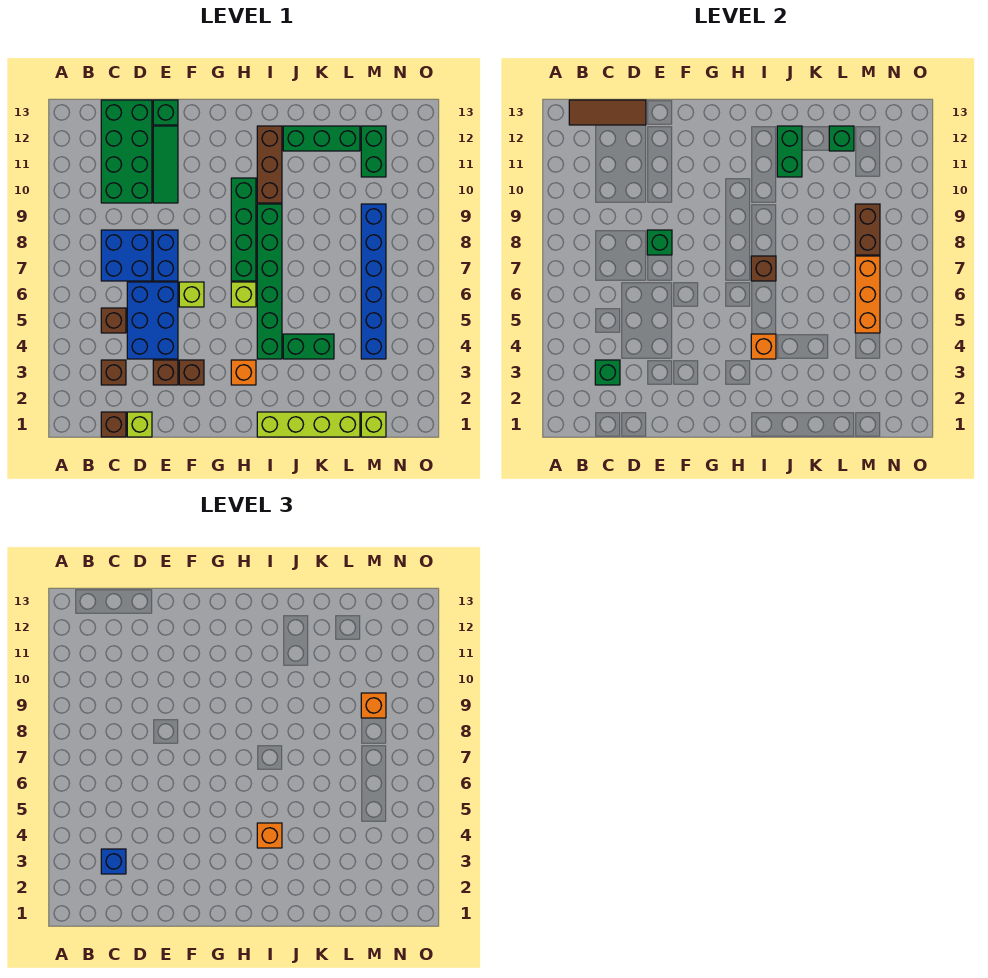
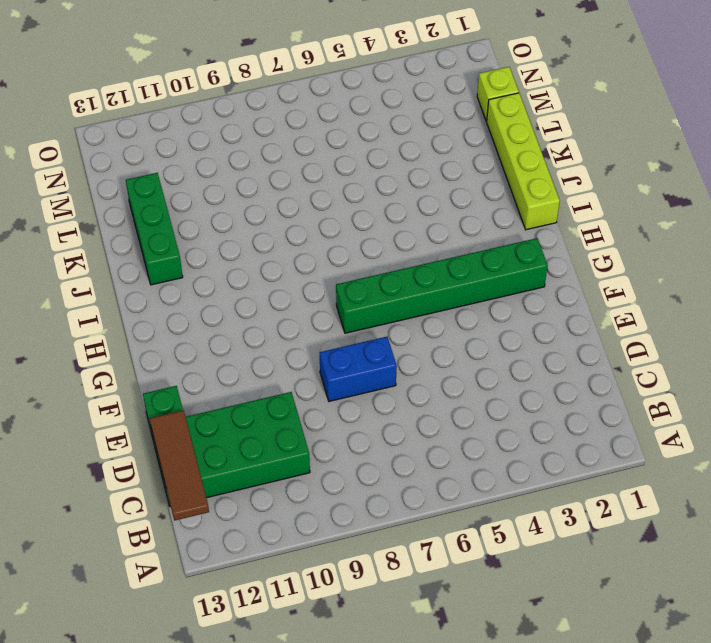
green 1x6 brick [336,238,548,333] -> green 1x6 brick moved to [257,204,282,359]
none -> brown 1x1 brick [101,412,126,437]
none -> brown 1x1 brick [101,360,126,385]
none -> brown 1x1 brick [101,308,126,333]
none -> blue 2x2 brick [101,230,152,281]

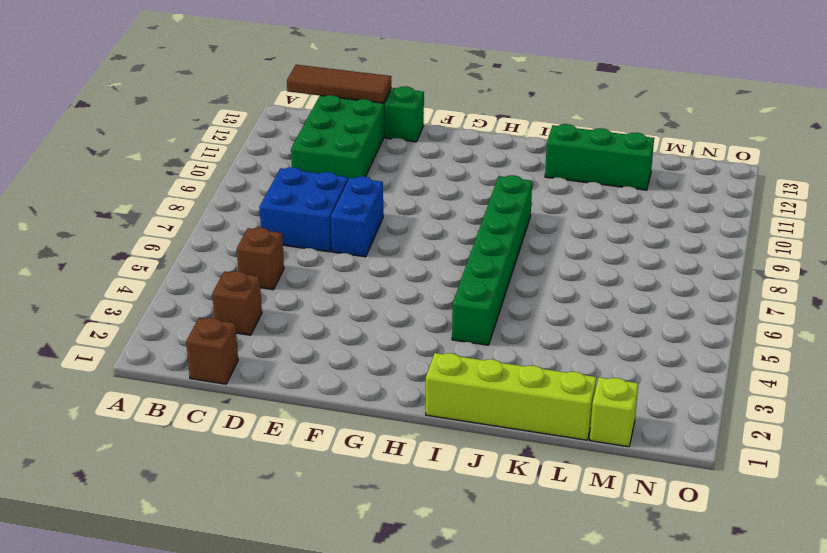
none -> lime 1x1 brick [127,412,152,437]
none -> blue 2x3 brick [127,282,178,359]
none -> brown 1x1 brick [153,360,178,385]
none -> green 1x3 tile [153,126,178,203]

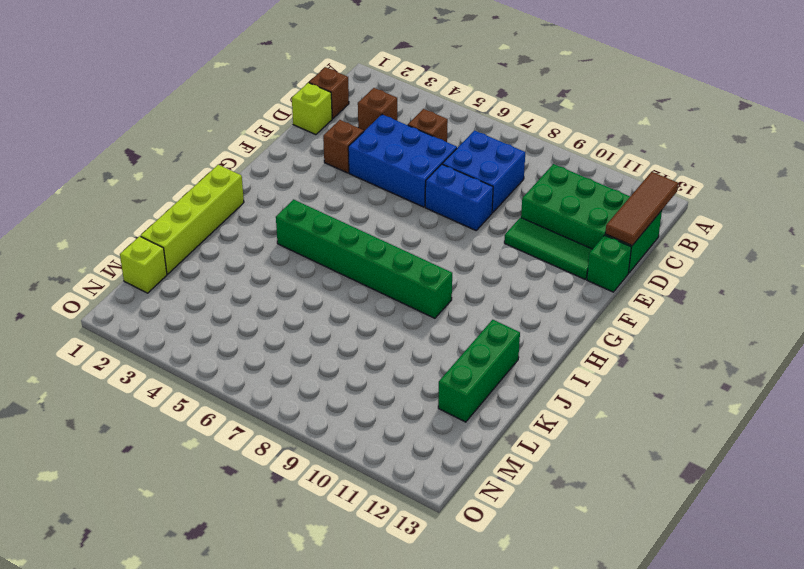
none -> brown 1x1 brick [179,360,204,385]
none -> lime 1x1 brick [179,282,204,307]
none -> orange 1x1 brick [231,360,256,385]
none -> lime 1x1 brick [231,282,256,307]

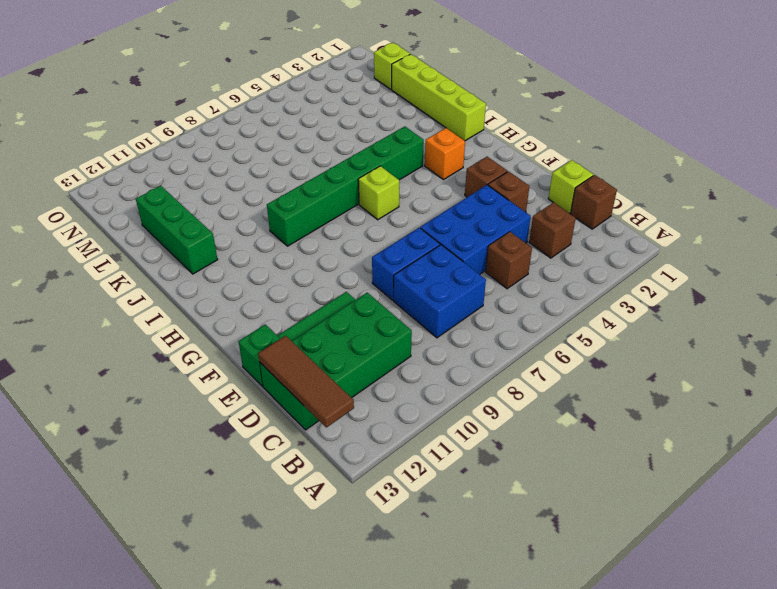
none -> lime 1x1 brick [179,282,204,307]
none -> green 1x4 brick [231,178,256,281]
none -> brown 1x3 brick [257,126,282,203]
none -> green 1x2 brick [283,334,334,359]

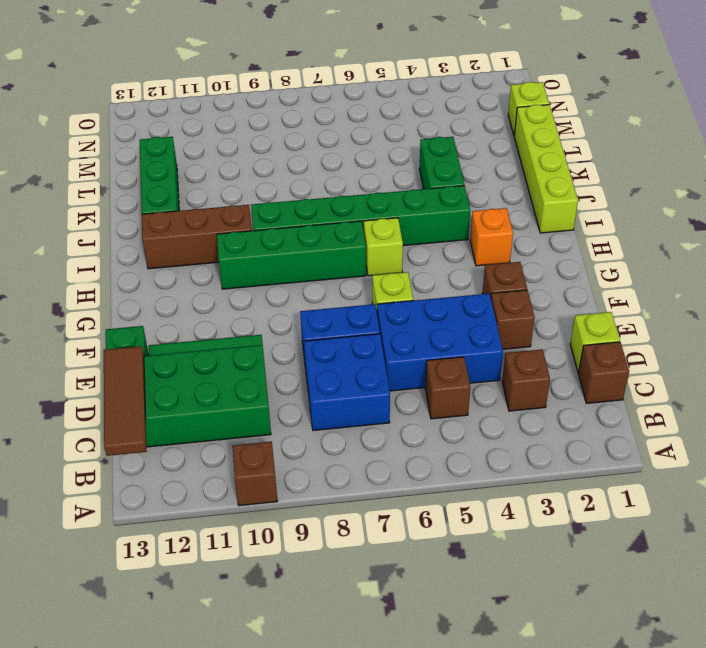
brown 1x1 brick [232,441,277,506] -> brown 1x1 brick moved to [751,256,776,281]
none -> blue 1x6 brick [361,204,386,359]
none -> green 1x2 brick [361,126,386,177]
none -> green 1x1 brick [595,360,620,385]
none -> green 1x1 brick [647,230,672,255]

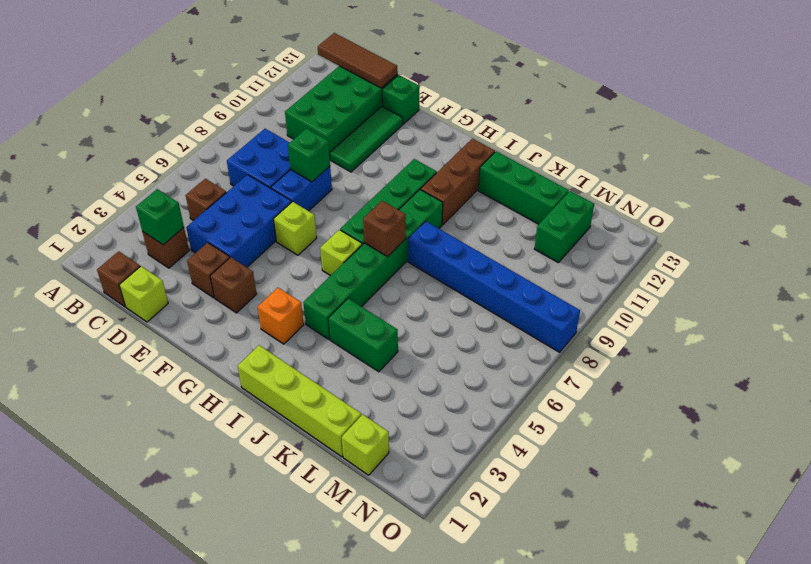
blue 1x6 brick [408,221,580,352] -> blue 1x6 brick turned to [361,204,386,359]
none -> orange 1x1 brick [751,334,776,359]
none -> green 1x2 brick [777,126,802,177]
none -> green 1x1 brick [829,126,854,151]
none -> orange 1x3 brick [855,256,880,333]

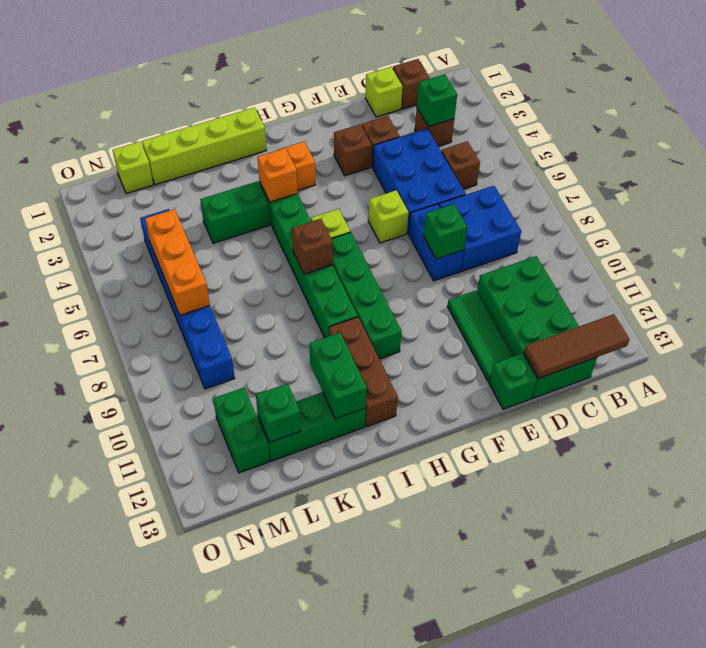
none -> brown 1x2 brick [855,204,880,255]
none -> blue 1x1 brick [101,849,126,874]
none -> orange 1x1 brick [257,823,282,848]
none -> orange 1x1 brick [361,693,386,718]

